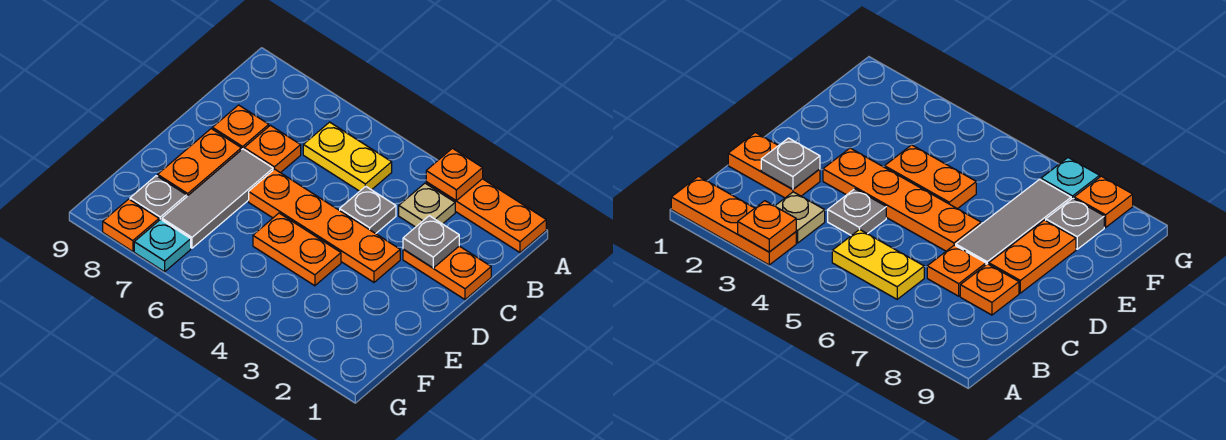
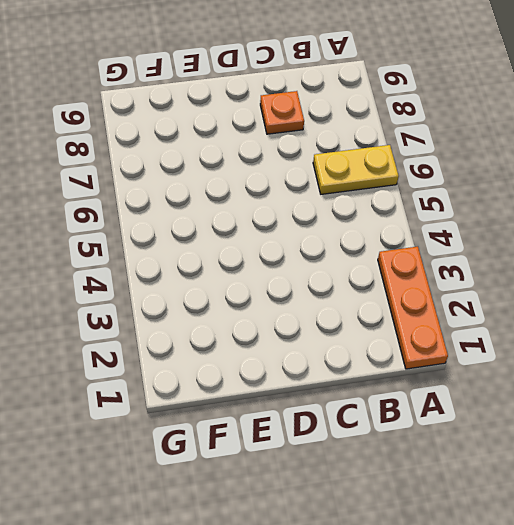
yellow 1x2 plate [313,145,399,194] -> yellow 1x2 plate turned to [303,122,392,191]
none -> tan 1x1 plate [399,183,455,227]
none -> orange 1x2 plate [403,246,491,300]
none -> grey 1x1 plate [340,186,396,234]

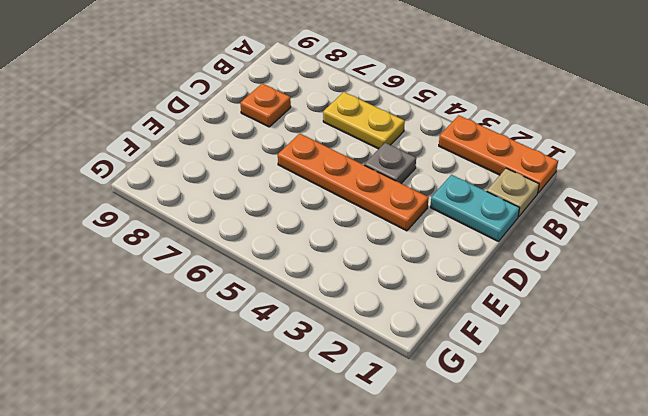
tan 1x1 plate [487,168,539,217] -> tan 1x1 plate moved to [399,183,455,227]
cyan 1x2 plate [430,175,520,241] -> orange 1x2 plate [403,246,491,300]
none -> orange 1x1 plate [244,125,301,173]
none -> grey 1x3 tile [162,149,273,248]
none -> orange 1x2 plate [158,129,241,197]

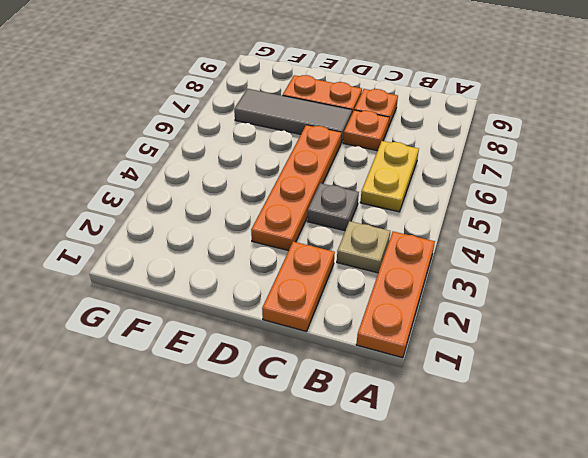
none -> orange 1x2 plate [253,213,341,286]
none -> grey 1x1 plate [130,176,186,220]
none -> cyan 1x1 plate [134,219,191,272]

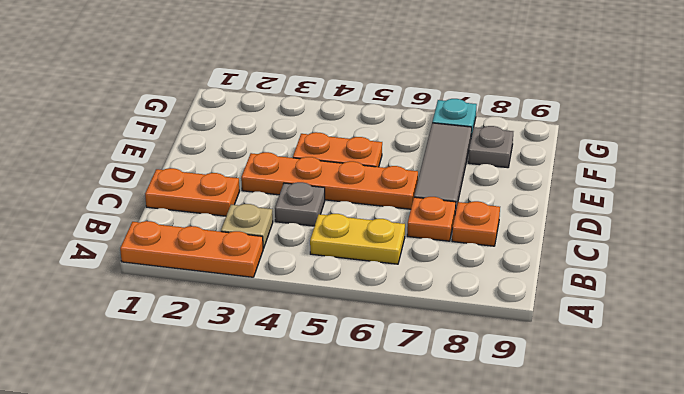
none -> orange 1x2 plate [158,129,241,197]
none -> orange 1x1 plate [103,199,159,251]
none -> orange 1x1 plate [426,148,483,201]

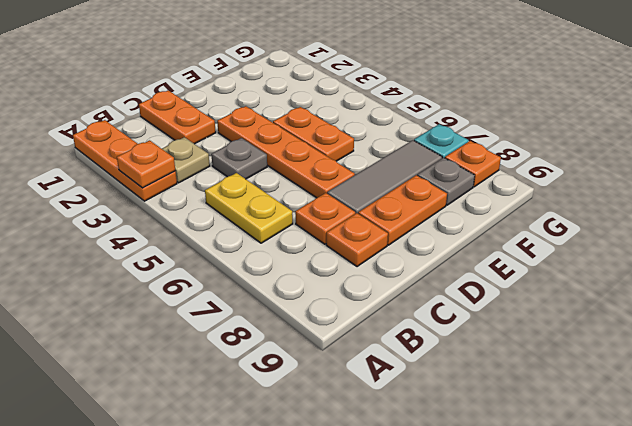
none -> grey 1x1 plate [403,216,459,268]

